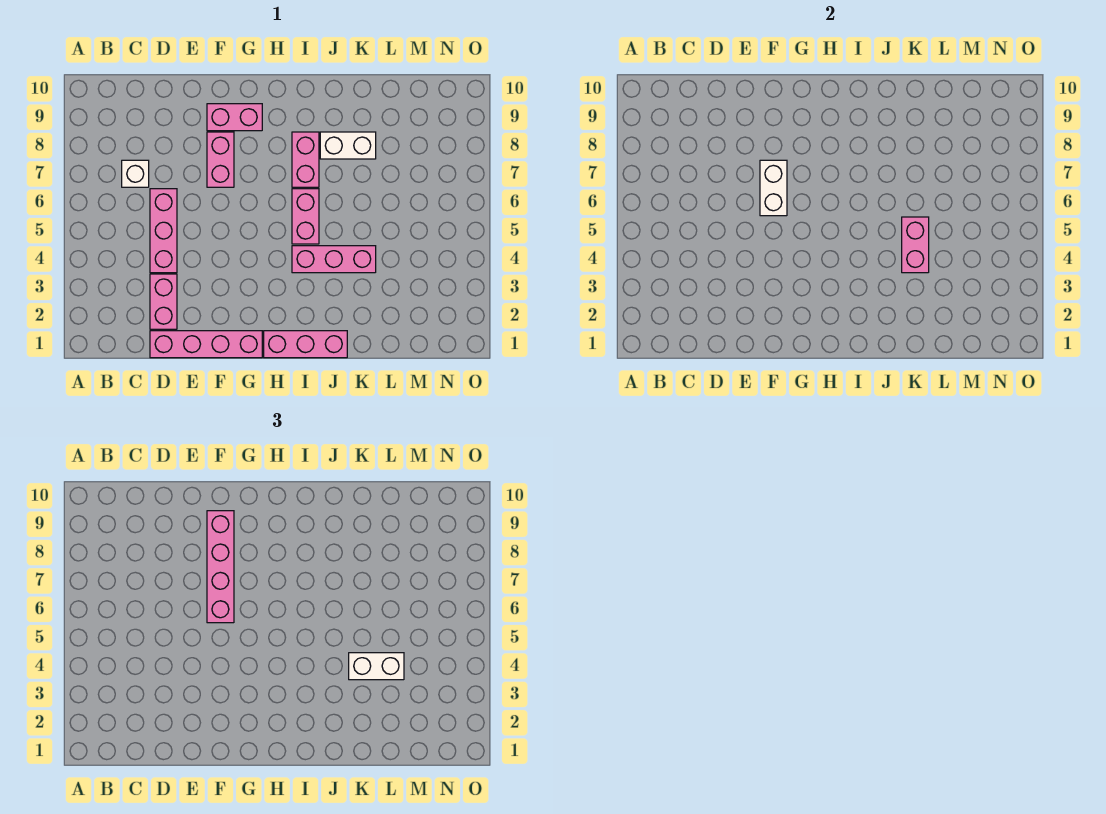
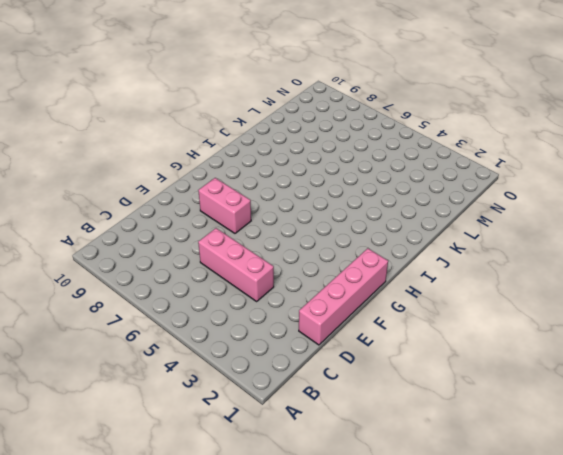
none -> white 1x1 brick [122,160,149,187]
none -> pink 1x2 brick [150,274,177,329]
none -> pink 1x2 brick [207,104,262,131]

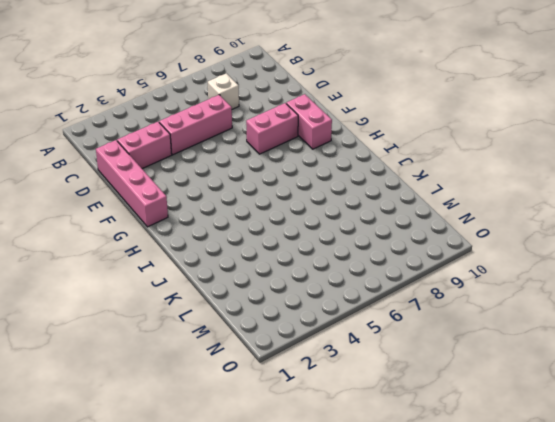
none -> pink 1x3 brick [264,331,347,358]
none -> pink 1x3 brick [292,246,376,273]
none -> pink 1x2 brick [292,189,319,244]

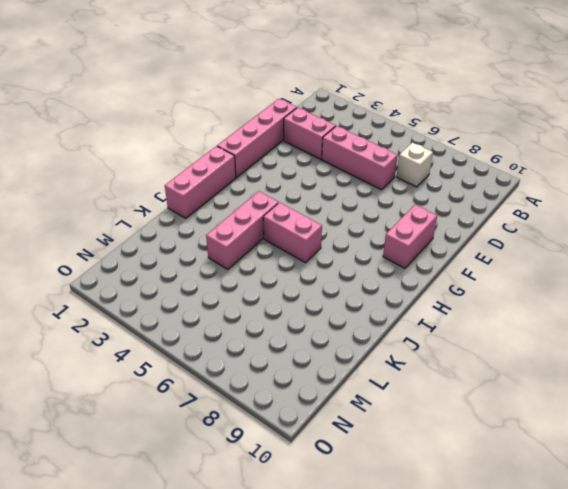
none -> pink 1x2 brick [207,132,234,187]
none -> pink 1x2 brick [292,132,319,187]
none -> white 1x2 brick [320,132,376,159]

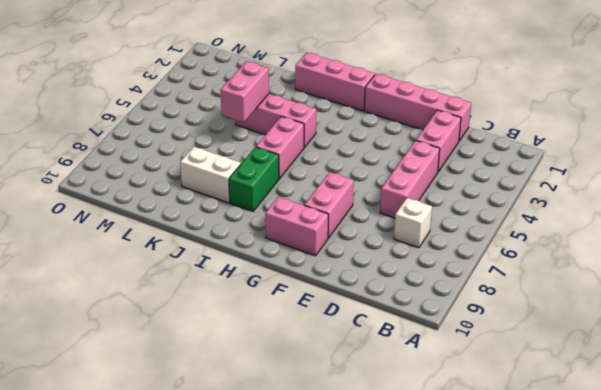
green 1x2 brick [229,147,279,211] -> pink 1x2 brick [292,132,319,187]
none -> white 1x2 brick [760,160,787,216]
none -> pink 1x4 brick [207,511,234,623]
none -> white 1x2 brick [349,653,404,680]

